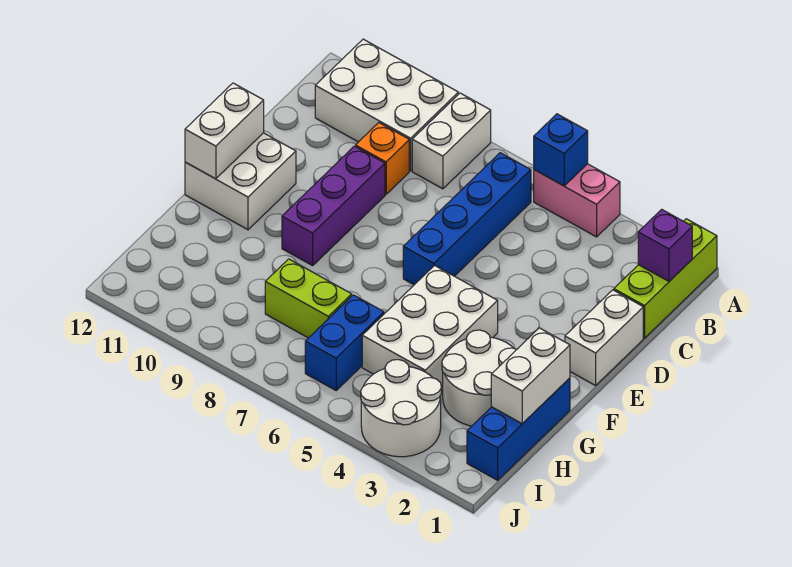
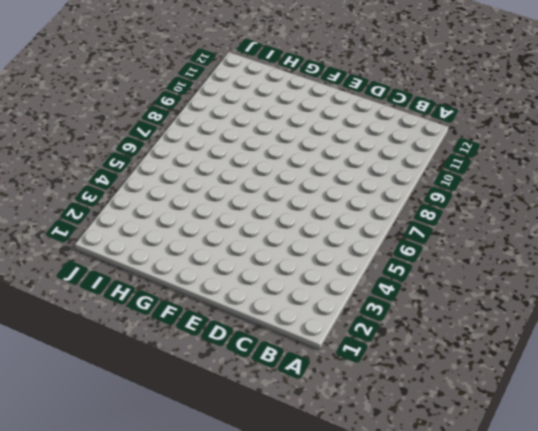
none -> lime 1x3 brick [614,219,717,338]
none -> pink 1x2 brick [534,164,620,237]
none -> white 1x2 brick [412,93,491,189]

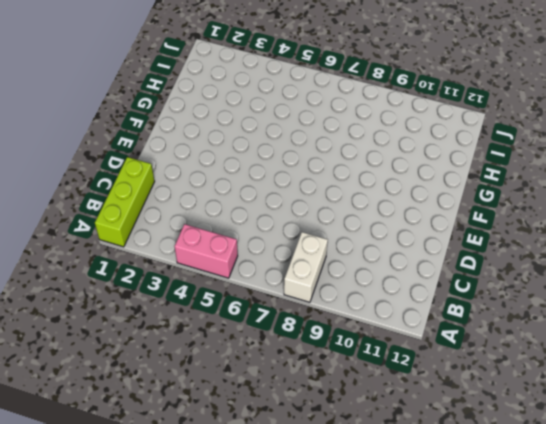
none -> white 2x3 brick [315,39,458,171]
none -> blue 1x4 brick [403,153,531,285]
none -> orange 1x1 brick [355,123,409,194]

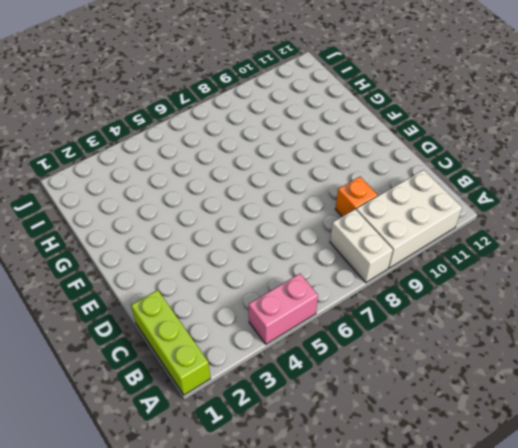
none -> blue 1x4 brick [403,153,531,285]
none -> white 1x2 brick [565,290,643,386]
none -> purple 1x3 brick [282,146,385,266]

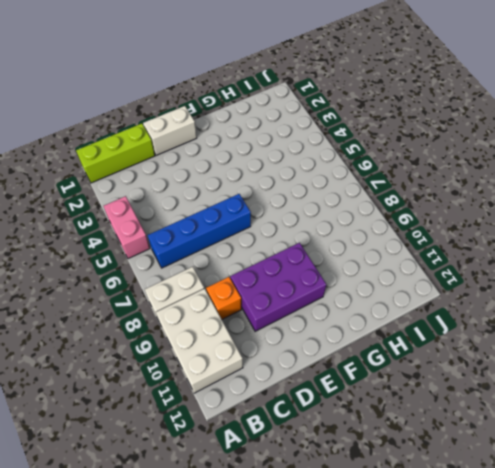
purple 2x3 brick [230,243,326,331] -> purple 1x3 brick [282,146,385,266]
none -> white 2x2 brick [185,133,296,230]
none -> white 2x3 brick [362,265,498,387]
none -> blue 1x3 brick [467,378,570,480]

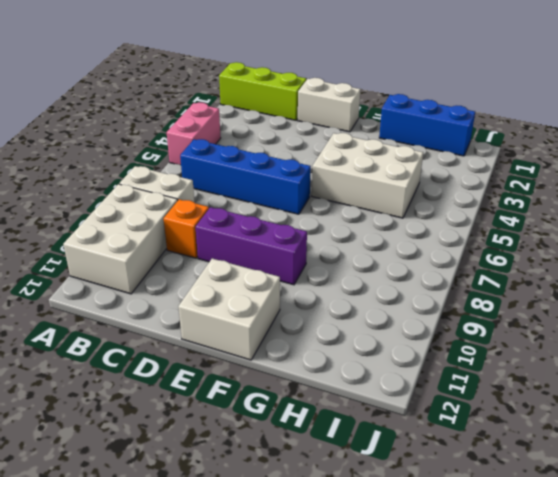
none -> white 2x2 round brick [442,330,517,426]
none -> blue 1x2 brick [305,295,384,390]
none -> lime 1x2 brick [265,259,352,338]

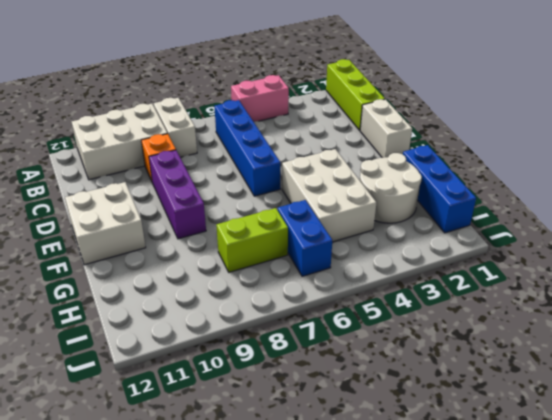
none -> white 2x2 round brick [361,360,441,457]
none -> blue 1x1 brick [534,114,588,186]
none -> purple 1x1 brick [638,209,692,281]

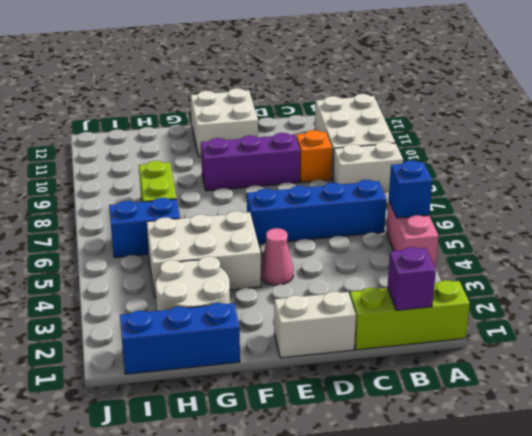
pink 1x1 cone [261,228,293,285] -> none
none -> white 2x2 round brick [361,360,441,457]
none -> white 1x2 brick [185,83,264,179]
none -> white 1x2 brick [491,328,570,424]

